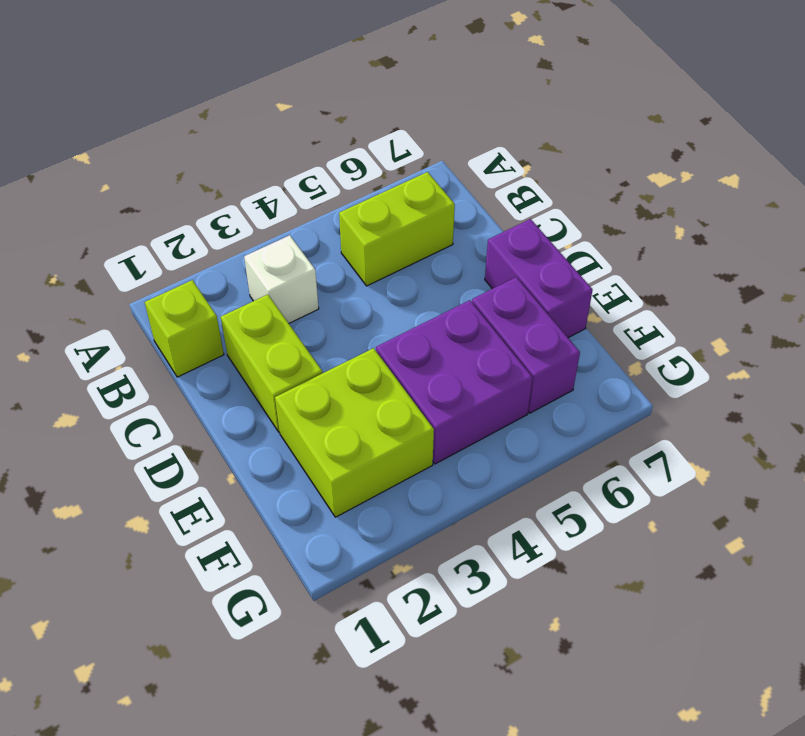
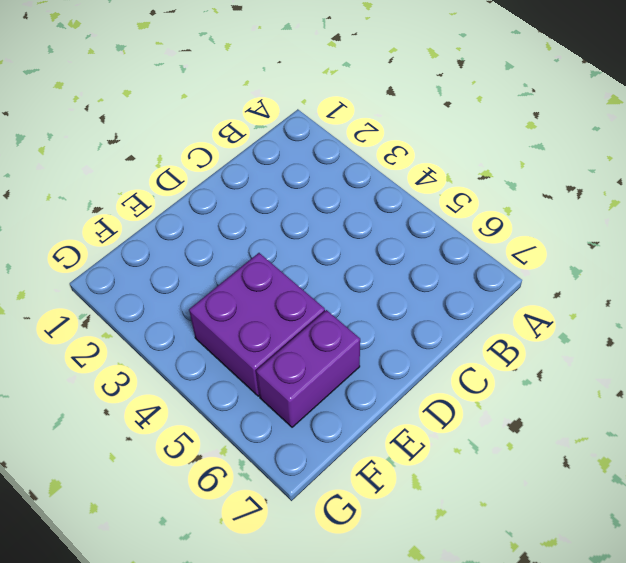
none -> lime 1x1 brick [145,280,224,377]
none -> white 1x1 brick [244,235,319,323]

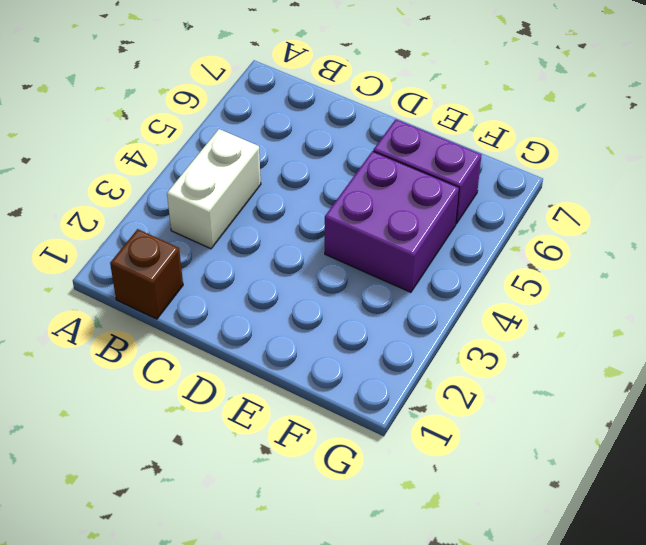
brown 1x1 brick [110,229,183,319] -> lime 1x1 brick [145,280,224,377]
white 1x2 brick [167,129,261,249] -> white 1x1 brick [244,235,319,323]
none -> lime 1x2 brick [339,172,455,286]
none -> lime 1x2 brick [221,295,322,432]

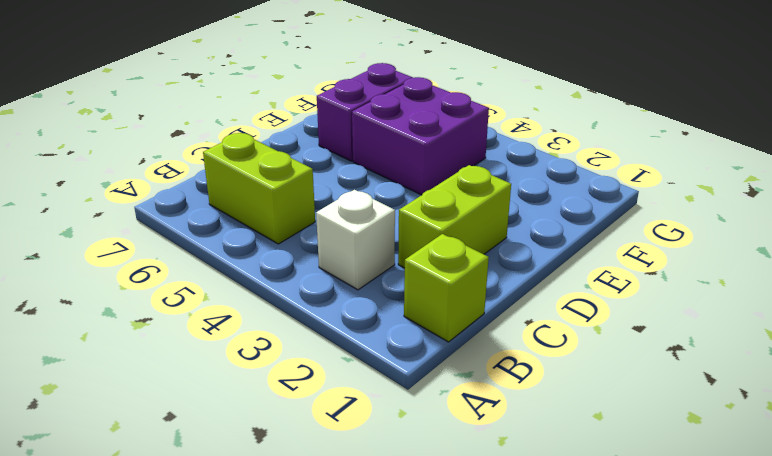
none -> purple 1x2 brick [485,219,592,338]
none -> lime 2x2 brick [275,348,434,517]

